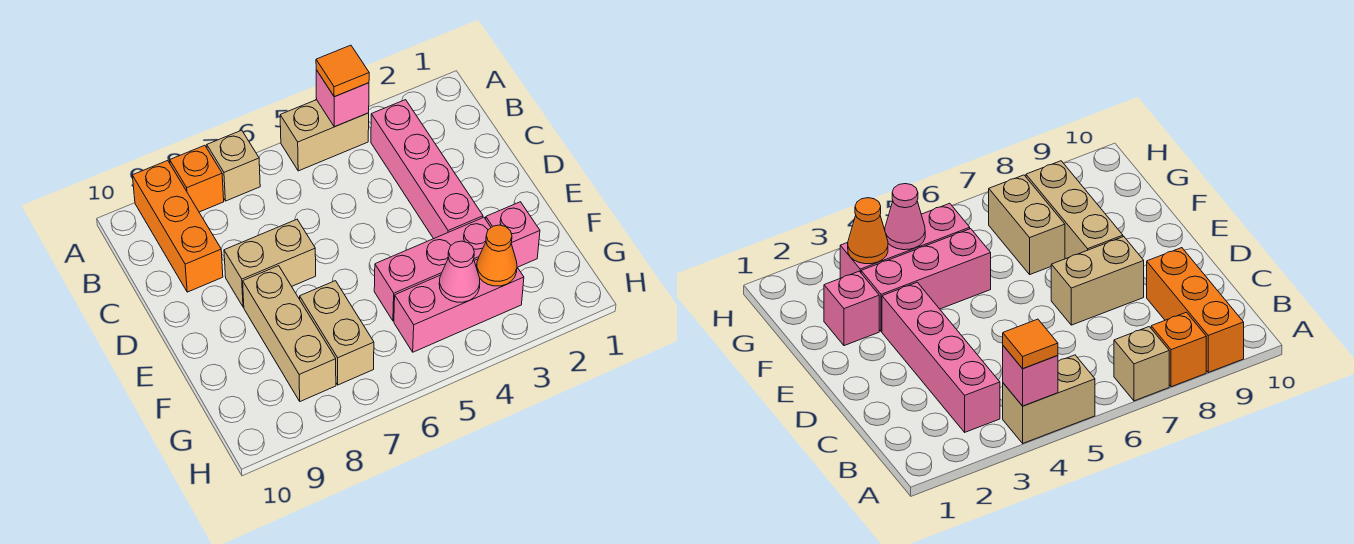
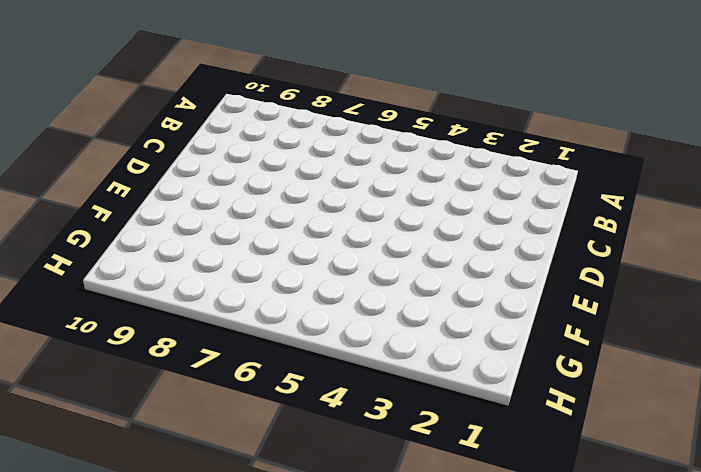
none -> tan 1x2 brick [280,100,369,171]
none -> tan 1x1 brick [207,130,260,201]
none -> orange 1x1 brick [170,145,224,212]

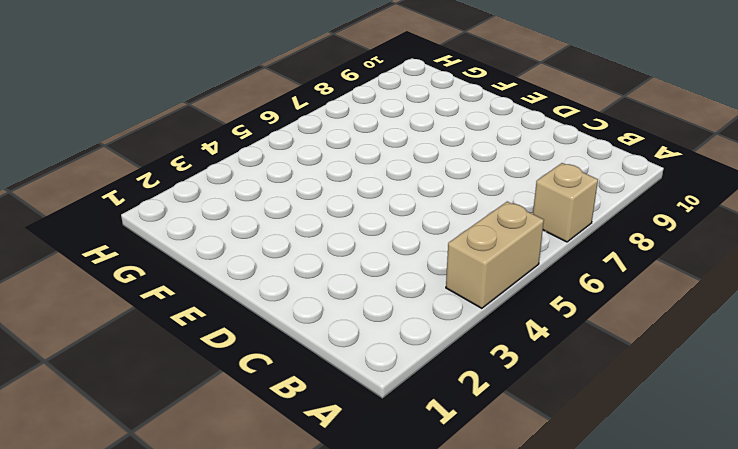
none -> orange 1x1 brick [170,145,224,212]
none -> orange 1x3 brick [132,161,223,292]
none -> pink 1x4 brick [371,100,483,239]

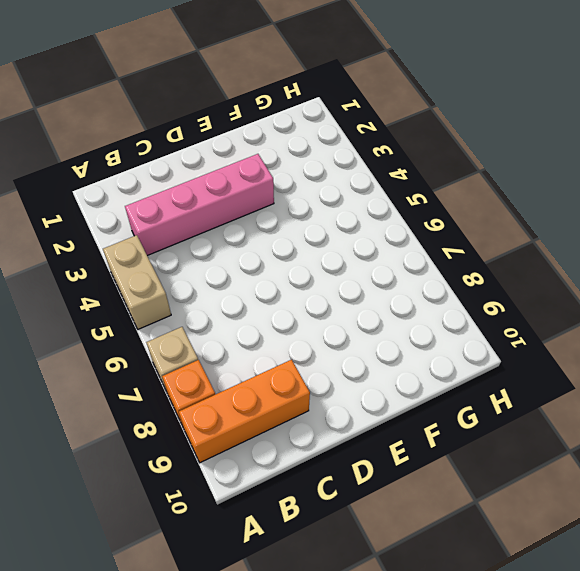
none -> tan 1x2 brick [224,219,316,307]
none -> tan 1x3 brick [243,266,336,401]
none -> pink 1x1 brick [486,202,540,267]

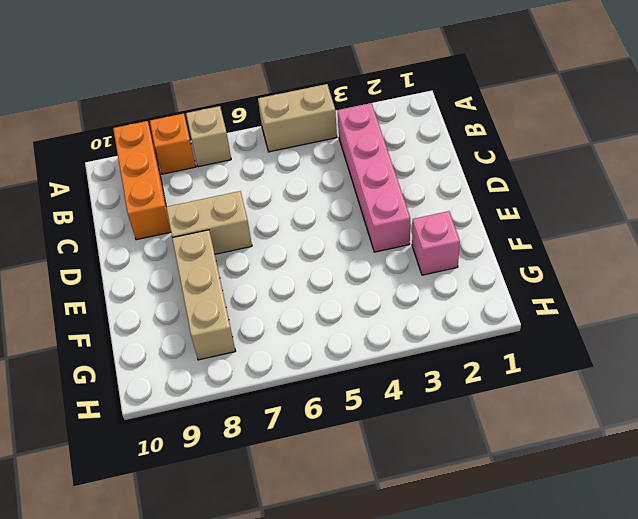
none -> pink 1x3 brick [374,217,491,321]
none -> tan 1x2 brick [300,281,374,385]
none -> pink 1x3 brick [394,259,524,352]

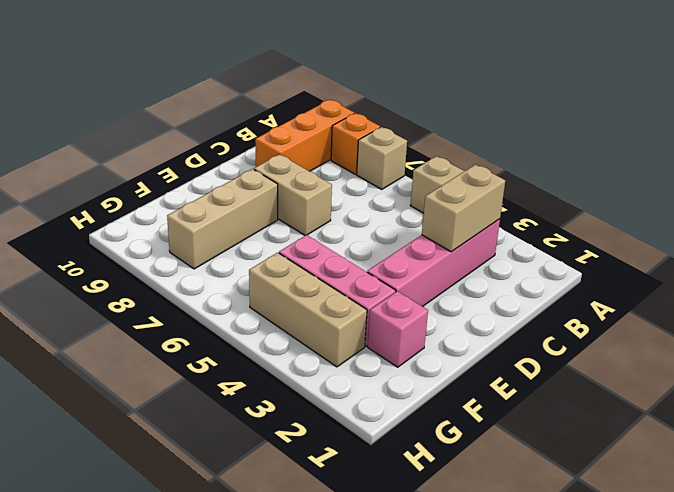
tan 1x2 brick [422,165,505,252] -> tan 1x2 brick moved to [300,281,374,385]
tan 1x3 brick [249,252,367,367] -> pink 1x3 brick [394,259,524,352]
none -> pink 1x1 brick [316,70,369,127]
none -> orange 1x1 cone [477,225,517,286]
none -> pink 1x1 cone [439,241,480,302]

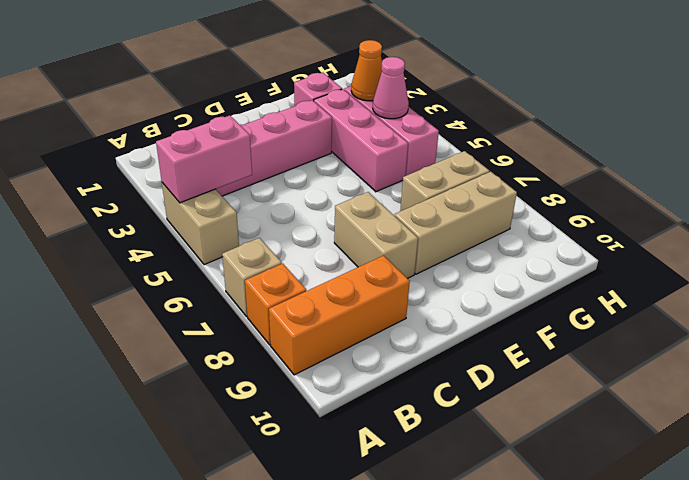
pink 1x2 brick [156,115,252,203] -> pink 1x1 brick [316,70,369,127]
none -> orange 1x1 tile [316,45,369,97]

